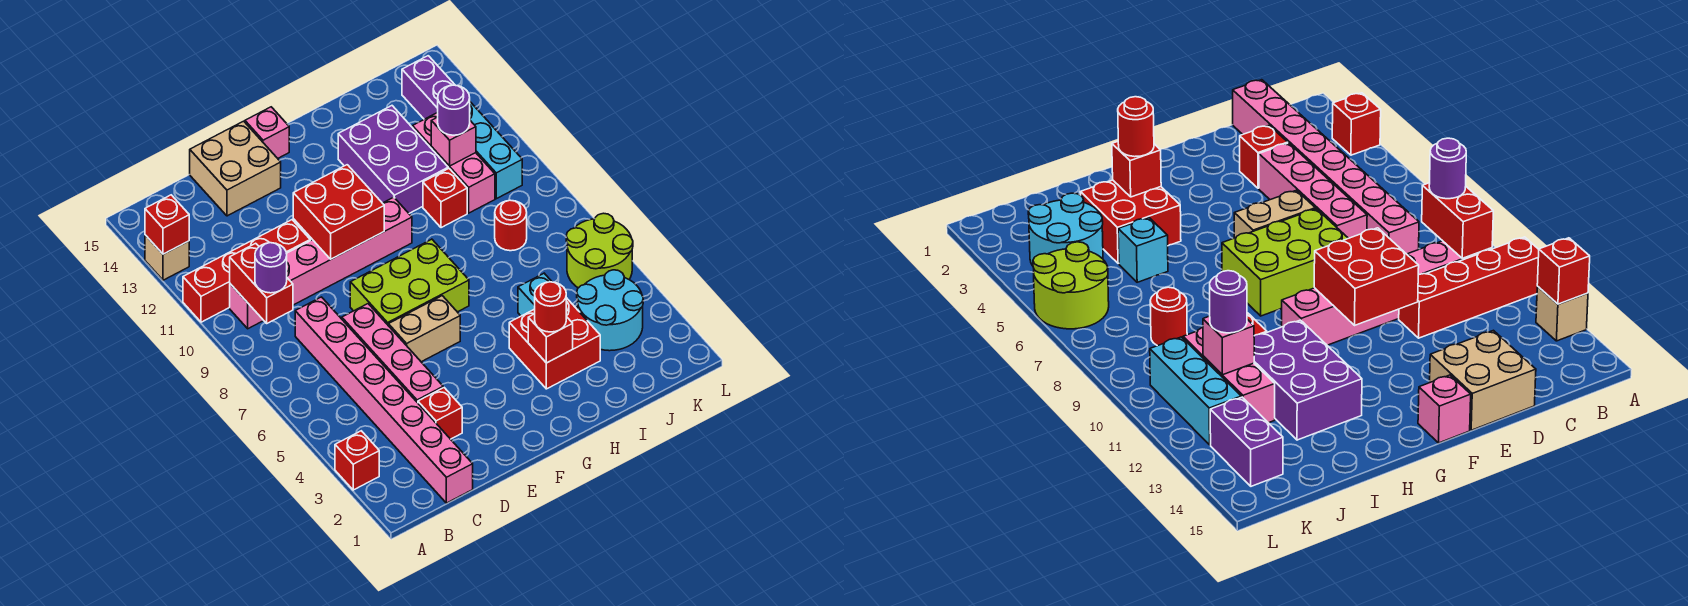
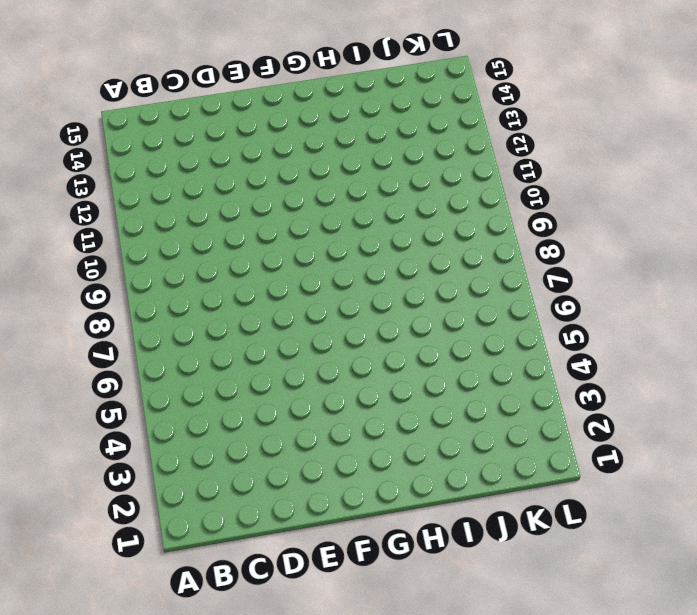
none -> red 1x1 brick [335,431,379,490]
none -> red 1x4 brick [183,220,310,322]
none -> tan 1x1 brick [145,235,189,280]

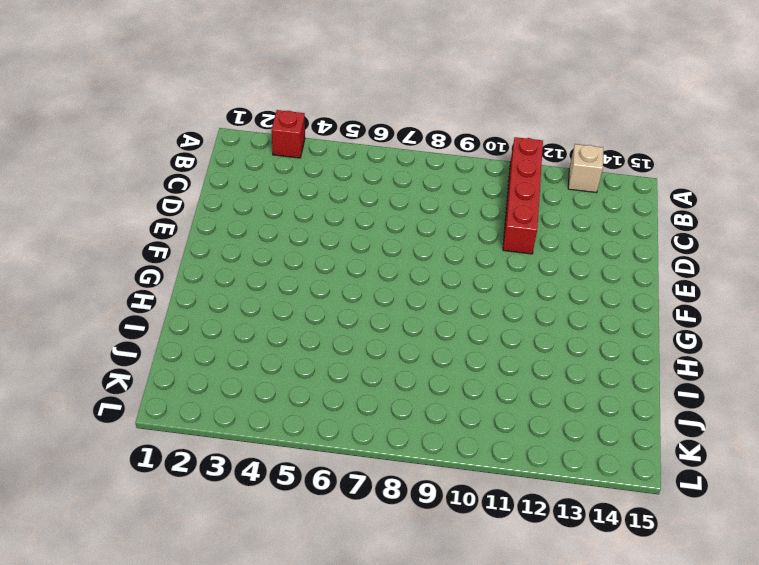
none -> pink 1x6 brick [230,197,412,329]
none -> pink 1x8 brick [295,297,473,503]
none -> red 1x1 brick [418,388,462,439]

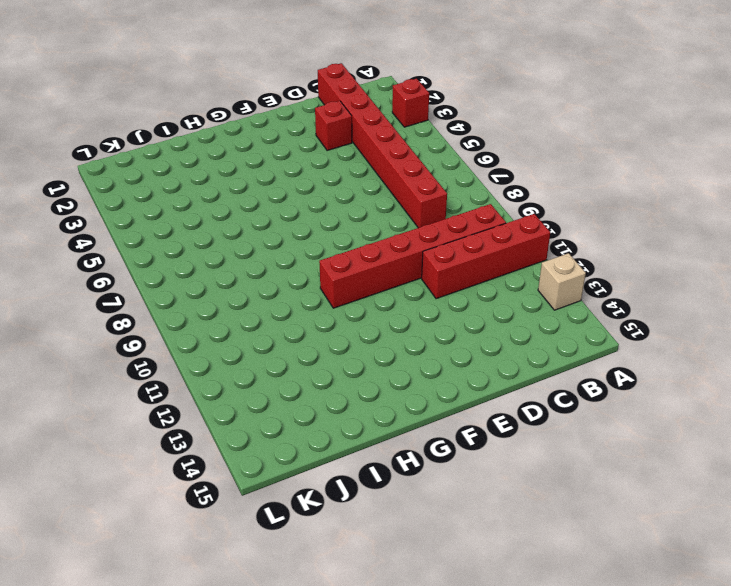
red 1x6 brick [319,204,506,308] -> pink 1x6 brick [230,197,412,329]
red 1x8 brick [318,63,447,228] -> pink 1x8 brick [295,297,473,503]
none -> pink 1x4 brick [342,304,443,403]
none -> tan 2x2 brick [190,121,281,216]
none -> tan 1x2 brick [388,296,460,362]

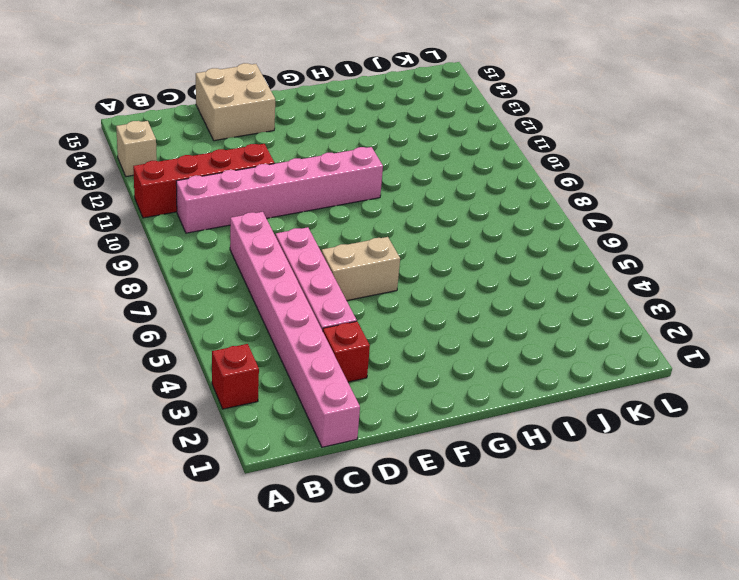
none -> lime 2x3 brick [350,239,469,325]
none -> pink 1x1 brick [245,107,289,158]
none -> red 2x2 brick [509,298,600,389]

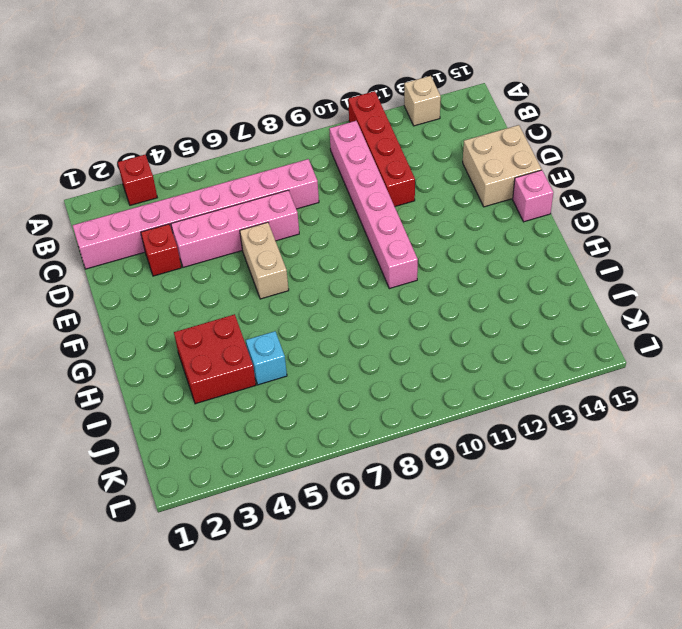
none -> lime 2x3 brick [350,239,469,325]
none -> purple 2x3 brick [338,106,448,213]
none -> red 1x1 brick [423,168,467,228]

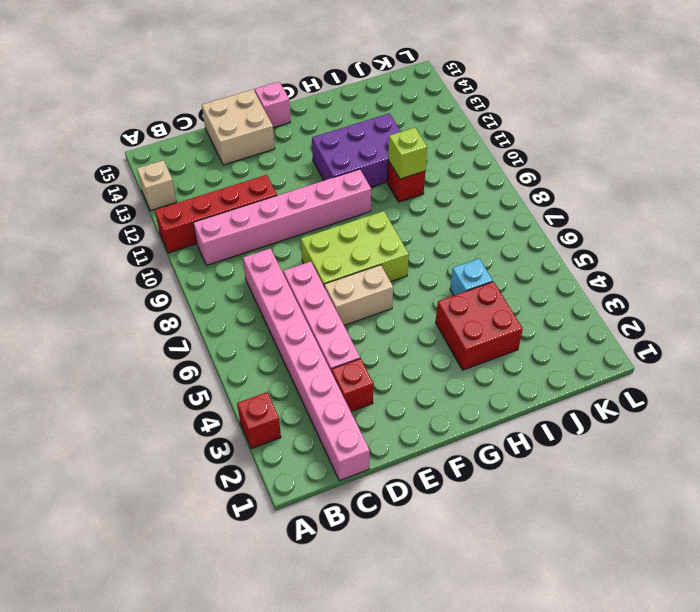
purple 2x3 brick [312,113,401,187] -> purple 2x3 brick turned to [338,106,448,213]
lime 1x1 brick [388,128,427,179] -> none
none -> cyan 2x2 round brick [577,270,643,351]
none -> red 1x1 round brick [495,200,527,251]
none -> pink 1x3 brick [412,112,495,213]

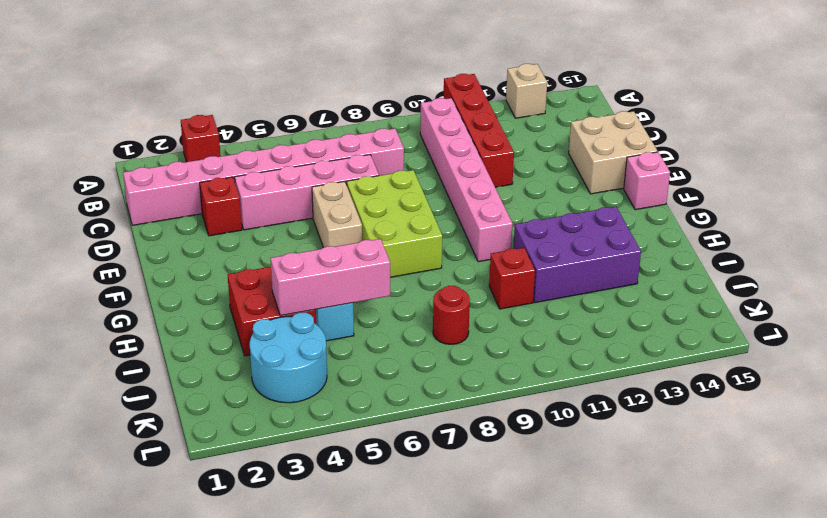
pink 1x3 brick [271,239,390,316] -> pink 1x3 brick moved to [412,112,495,213]
none -> lime 2x2 round brick [566,213,633,288]
none -> cyan 1x3 brick [470,102,522,199]
none -> purple 1x2 brick [402,56,455,119]

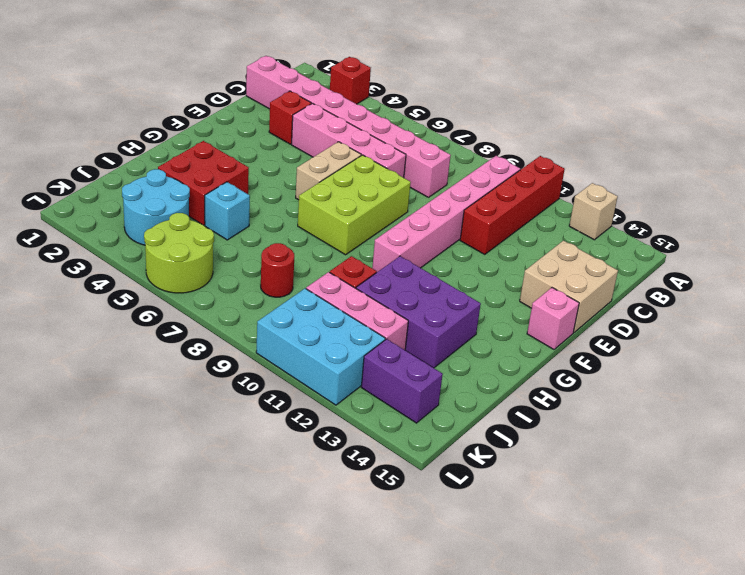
cyan 2x3 brick [256,289,385,405] -> cyan 1x3 brick [470,102,522,199]
none -> red 1x1 brick [145,195,189,254]
none -> red 1x2 brick [230,243,293,323]
none -> red 2x2 brick [293,165,384,259]

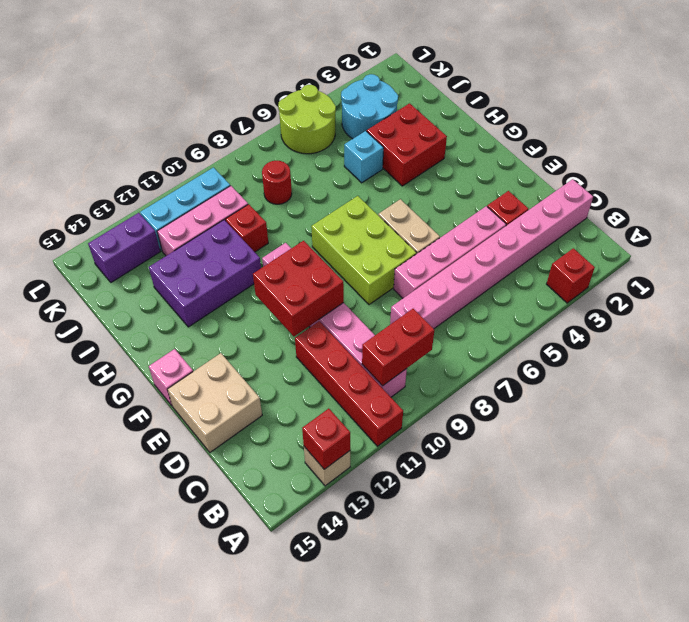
none -> red 1x1 brick [528,314,573,363]
none -> pink 1x1 brick [431,117,476,166]
none -> purple 1x1 round brick [255,243,287,293]

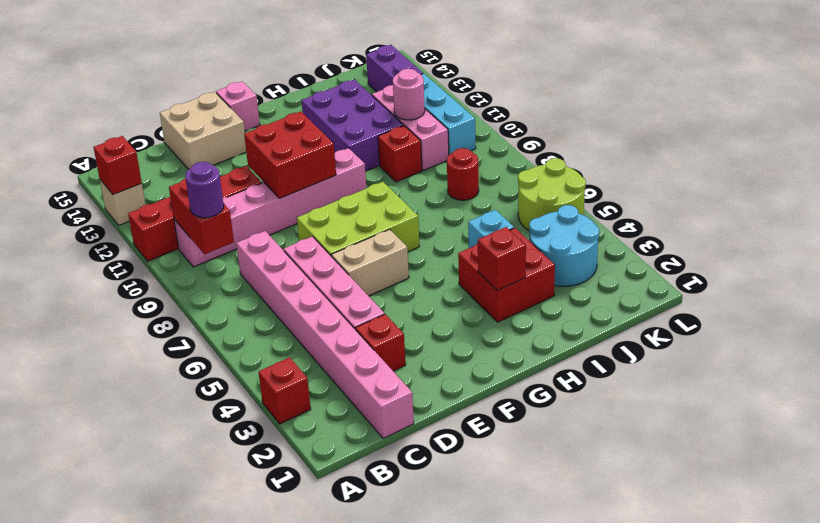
pink 1x1 round brick [393,69,425,120] -> pink 1x1 brick [431,117,476,166]
none -> red 1x1 round brick [535,282,566,332]
none -> purple 1x1 round brick [438,85,470,135]

